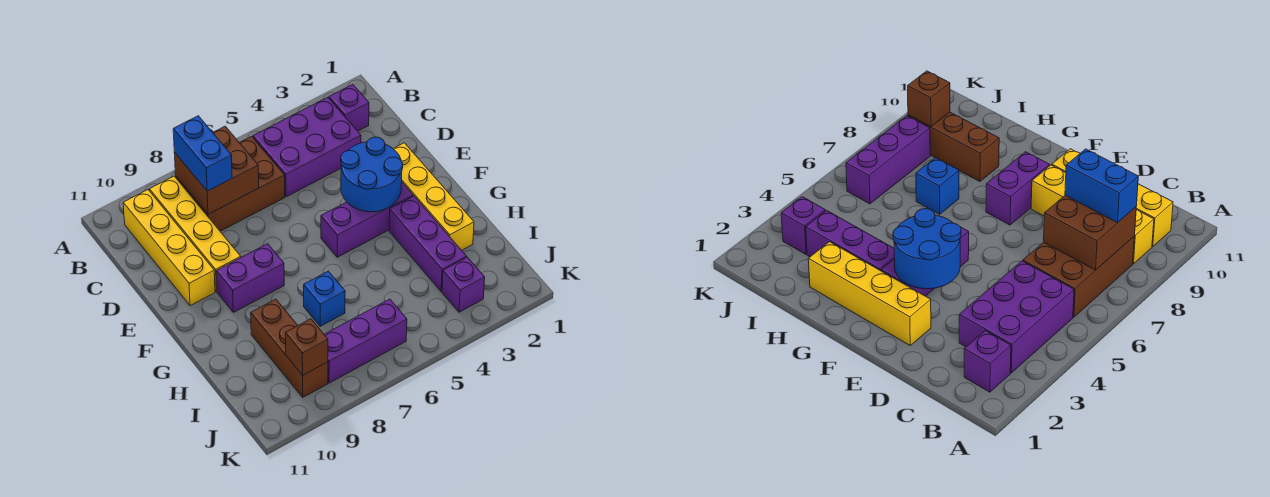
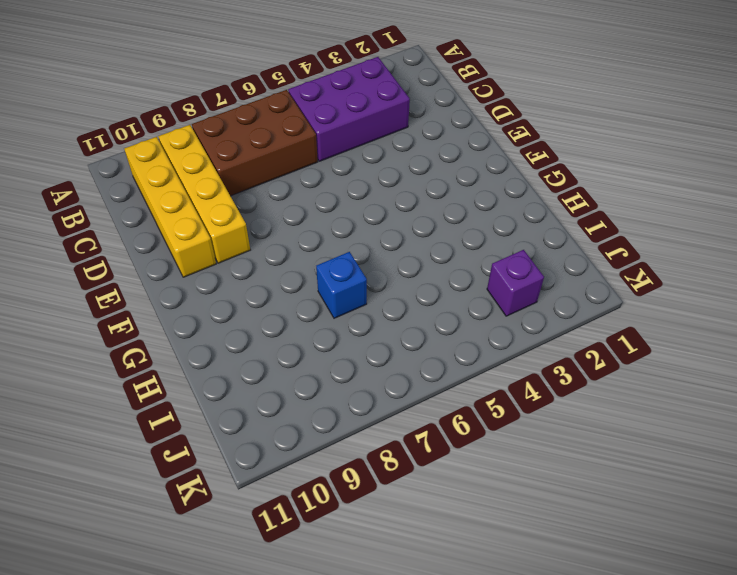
none -> purple 1x1 brick [329,84,369,131]
none -> yellow 1x4 brick [393,143,474,250]
none -> purple 1x3 brick [321,183,413,257]

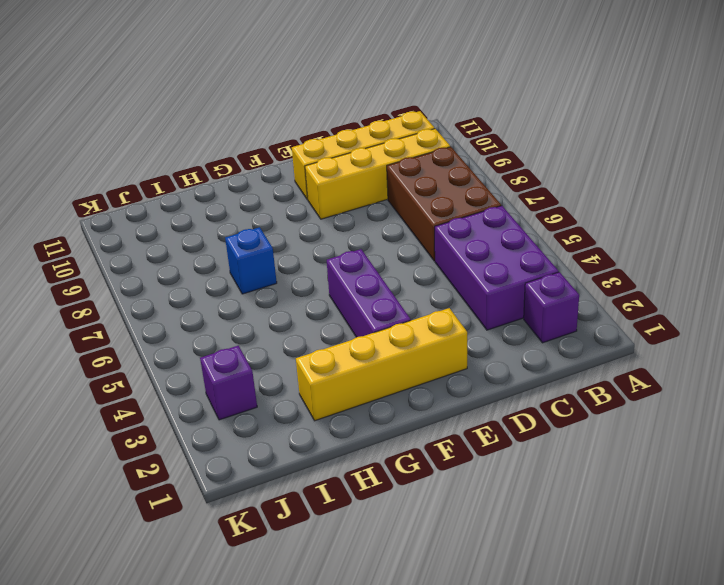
none -> purple 1x2 brick [216,244,284,312]
none -> purple 1x3 brick [389,196,467,292]
none -> brown 1x3 brick [251,299,328,397]

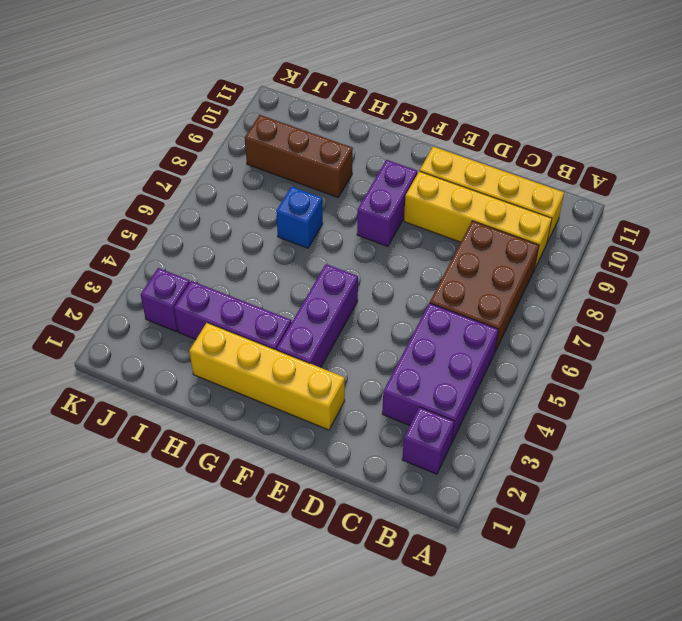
none -> purple 1x3 brick [324,299,407,383]
none -> brown 2x2 brick [174,126,259,214]
none -> blue 2x2 round brick [341,137,403,212]

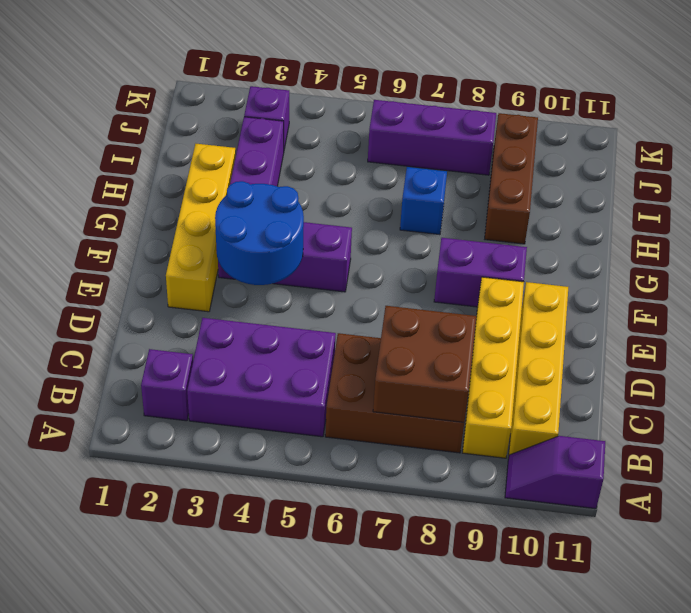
purple 1x2 slope [505,436,605,509] -> none
none -> brown 1x1 brick [285,319,328,375]
none -> blue 1x2 brick [173,116,232,191]

